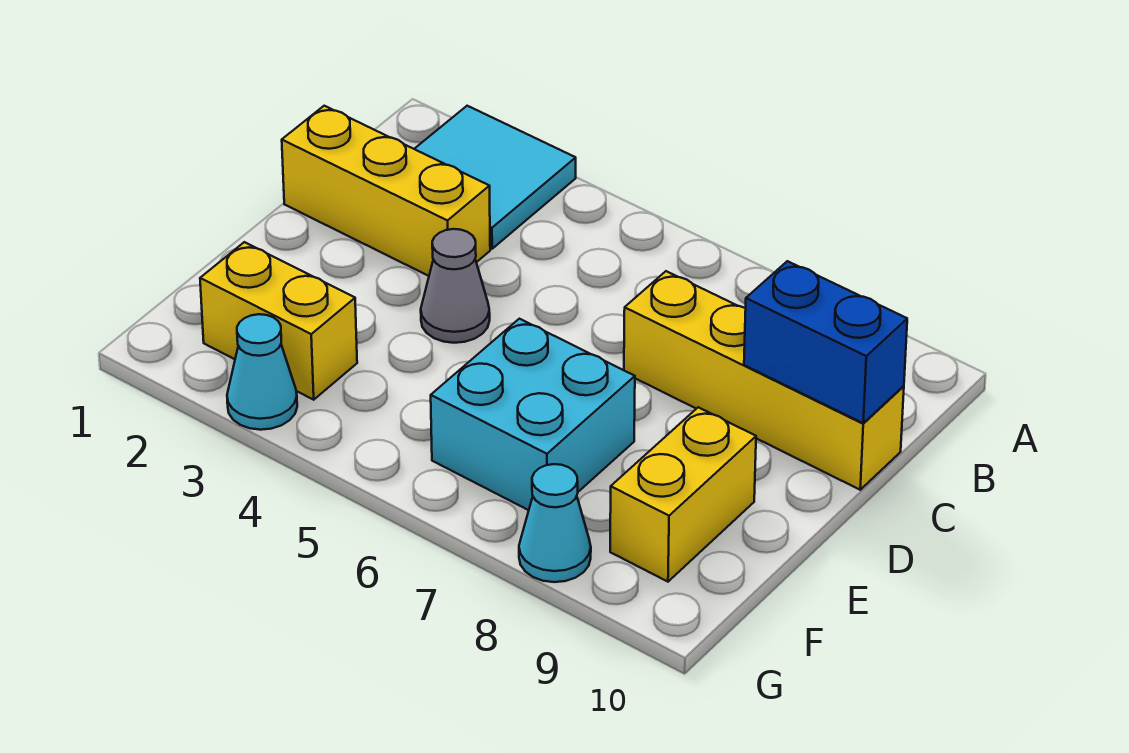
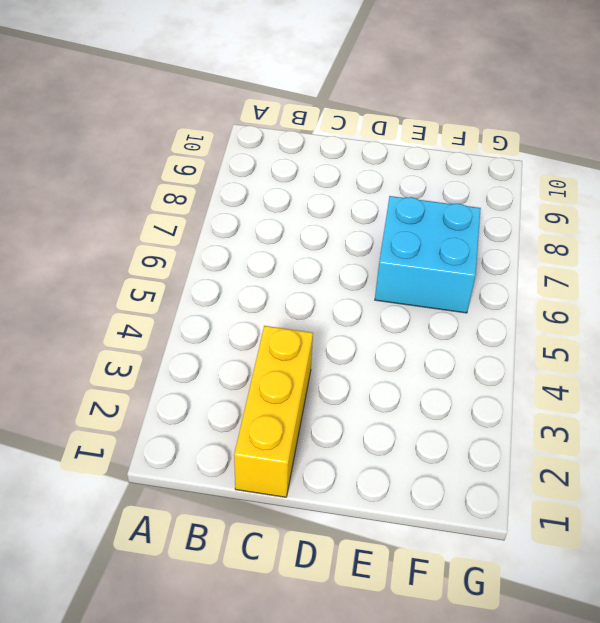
none -> cyan 2x2 tile [415,106,576,249]
none -> yellow 1x4 brick [624,271,904,490]

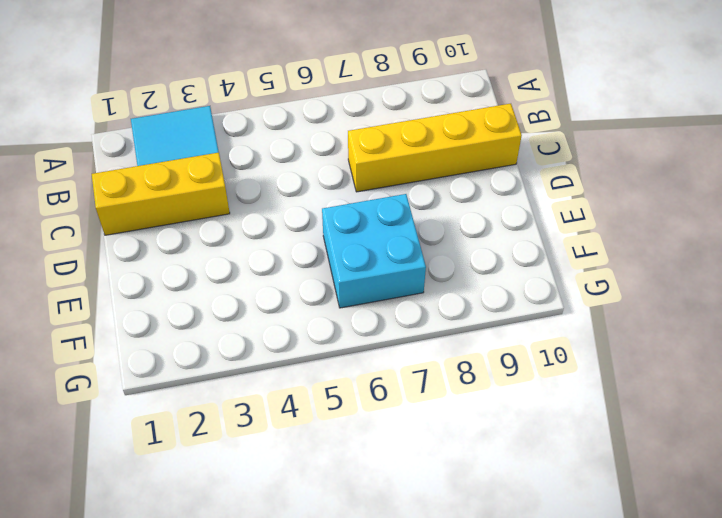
none -> grey 1x1 cone [421,229,490,343]
none -> yellow 1x2 brick [610,407,756,582]

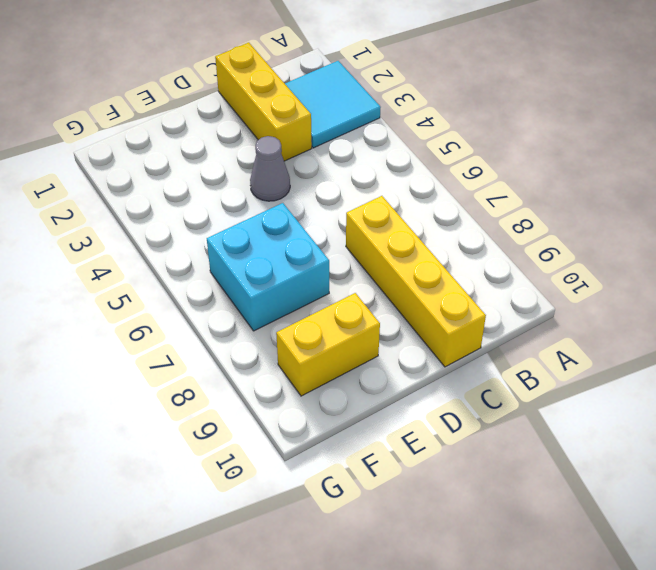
none -> yellow 1x2 brick [200,242,357,400]
none -> cyan 1x1 cone [227,314,297,430]

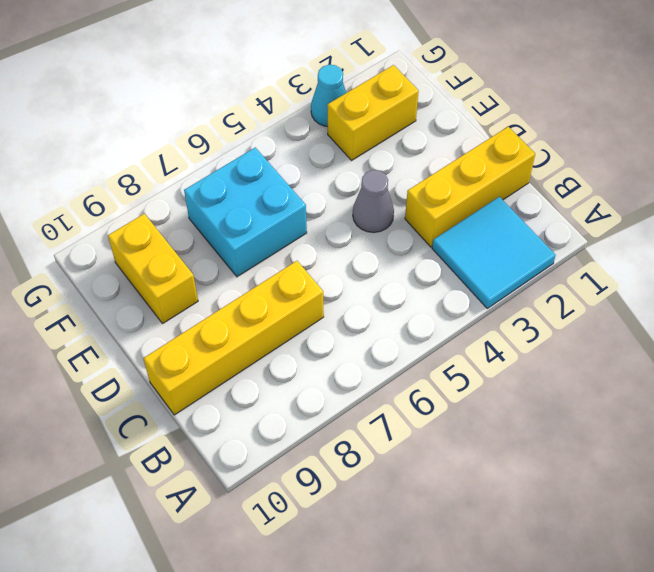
none -> cyan 1x1 cone [519,464,591,582]
none -> blue 1x2 brick [744,261,907,423]

